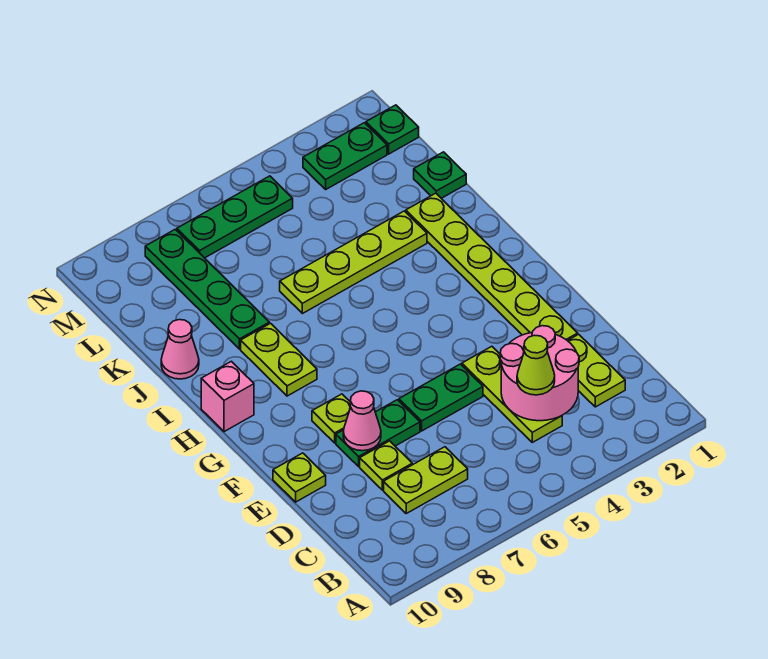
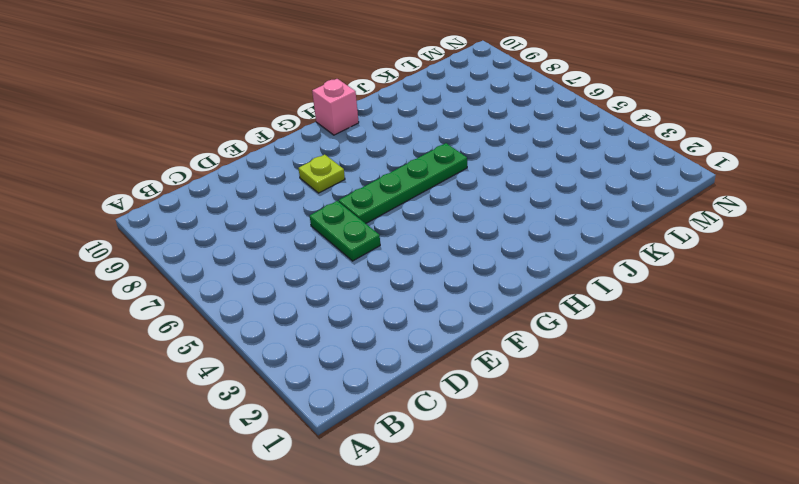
green 1x4 plate [339,143,467,223] -> green 1x4 plate moved to [145,229,269,349]
none -> lime 1x2 plate [568,334,625,407]
none -> lime 1x3 plate [462,346,562,442]
none -> lime 1x2 plate [384,447,468,513]

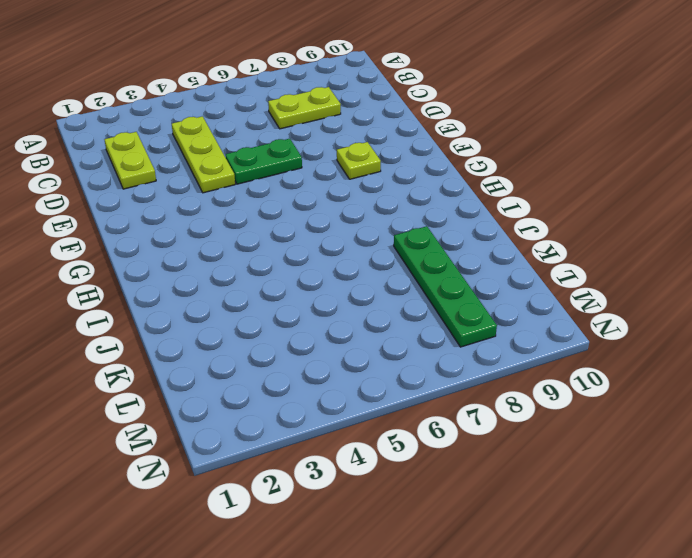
none -> lime 1x1 plate [360,441,412,490]
none -> lime 1x6 plate [406,193,578,341]
none -> green 1x2 plate [336,400,420,466]

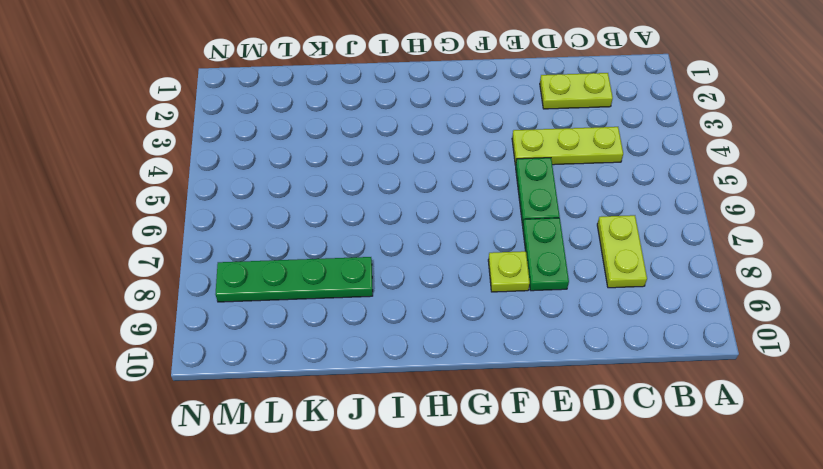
none -> lime 1x1 plate [360,441,412,490]
none -> lime 1x6 plate [406,193,578,341]
none -> lime 1x1 plate [273,453,326,502]

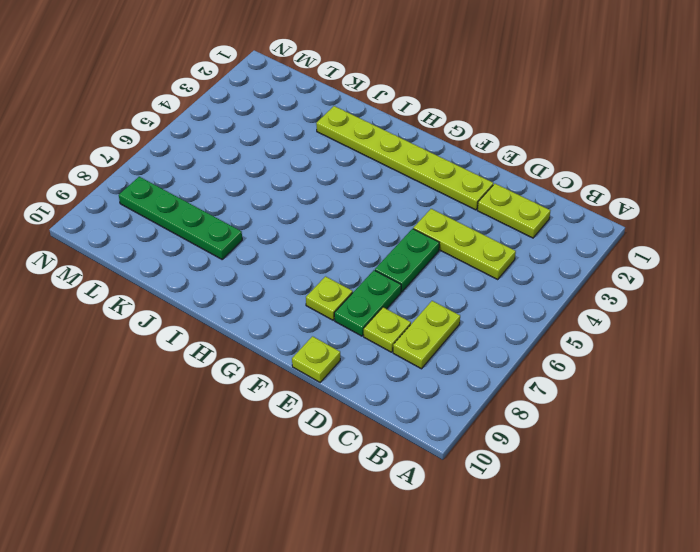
none -> lime 1x2 plate [241,323,317,396]
none -> pink 1x1 brick [201,361,254,432]
none -> lime 1x4 plate [280,211,427,314]

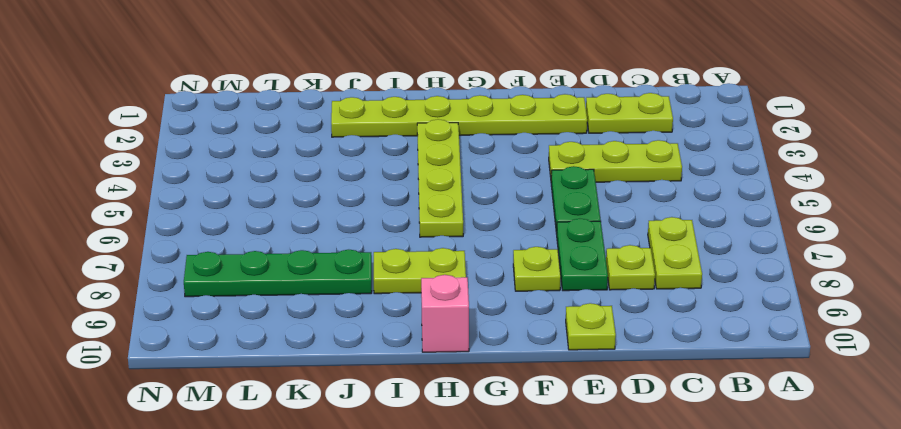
lime 1x4 plate [417,119,463,237] -> lime 1x4 plate moved to [280,211,427,314]
none -> pink 1x1 cone [161,320,199,379]
none -> green 1x1 plate [414,152,466,198]
none -> green 1x1 plate [366,105,419,154]

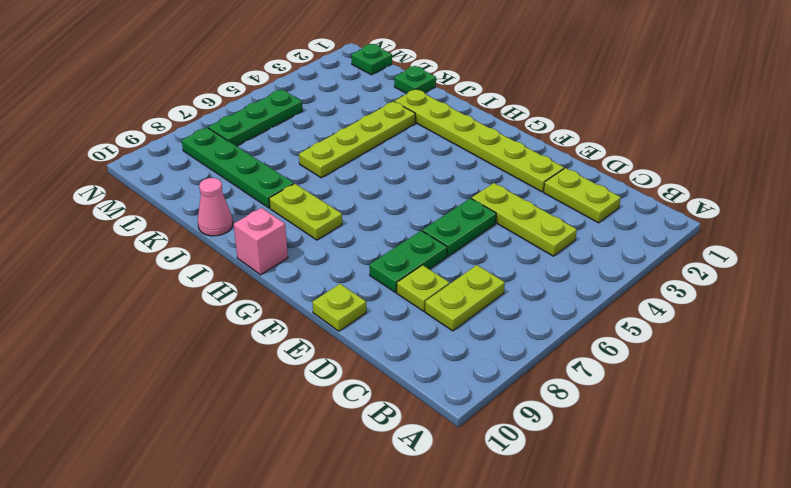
none -> lime 1x1 plate [312,394,351,443]
none -> green 1x2 plate [303,123,387,189]
none -> pink 2x2 round brick [500,326,579,421]

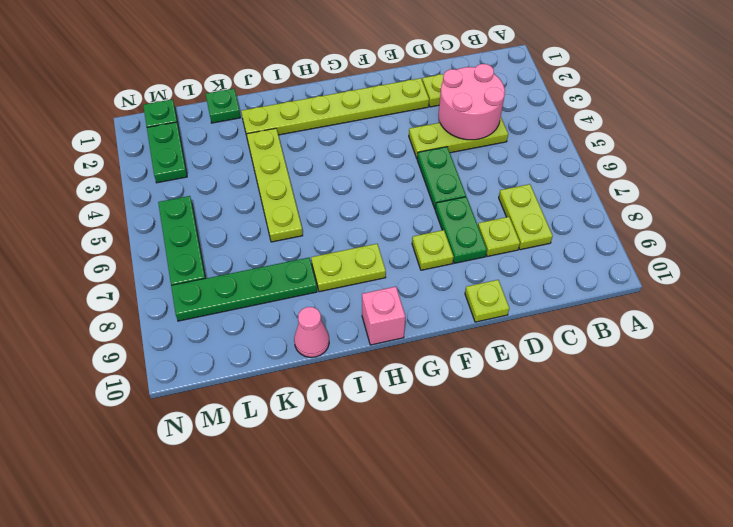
none -> pink 1x1 cone [343,391,381,451]
none -> lime 1x1 cone [517,335,555,395]

